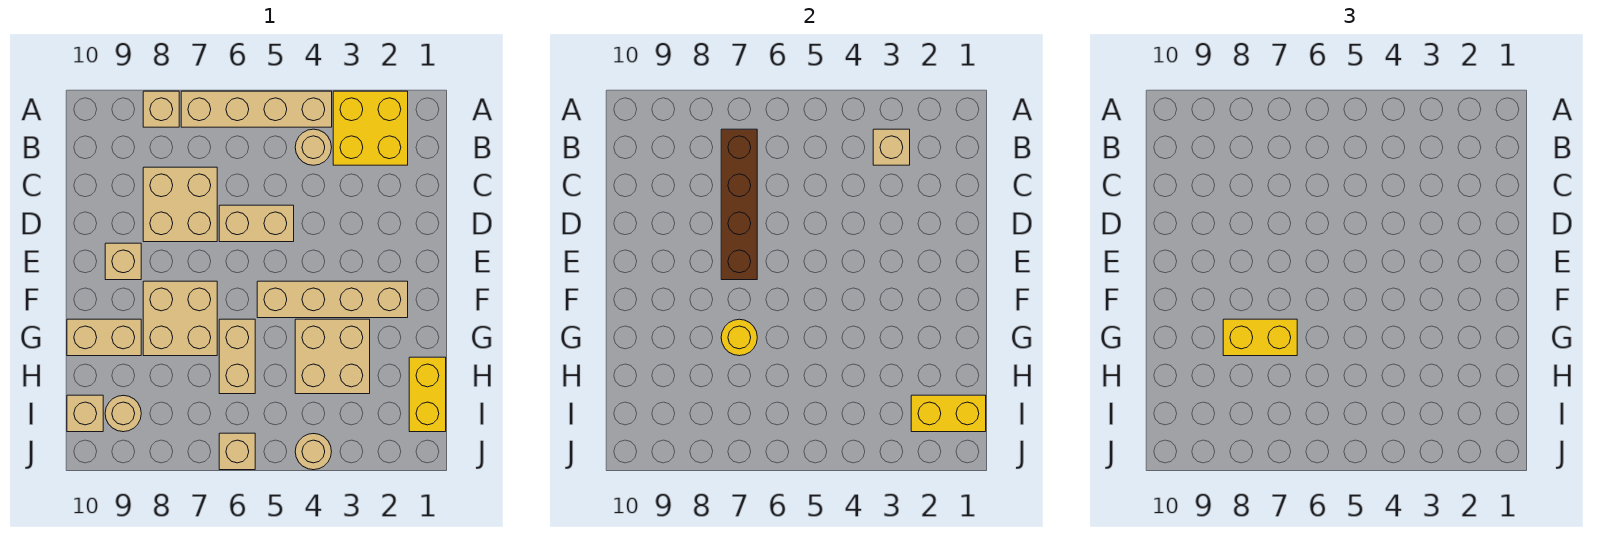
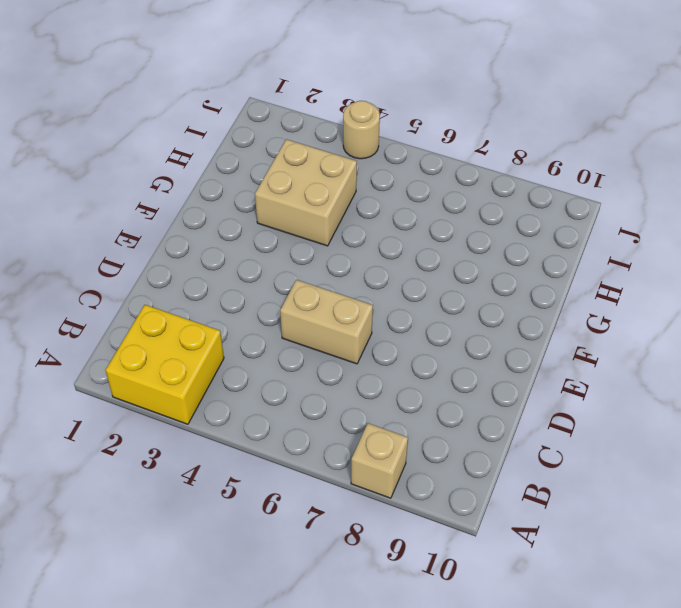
none -> tan 1x4 brick [181,91,332,127]
none -> tan 1x1 round brick [295,129,332,165]
none -> tan 2x2 brick [143,167,217,242]

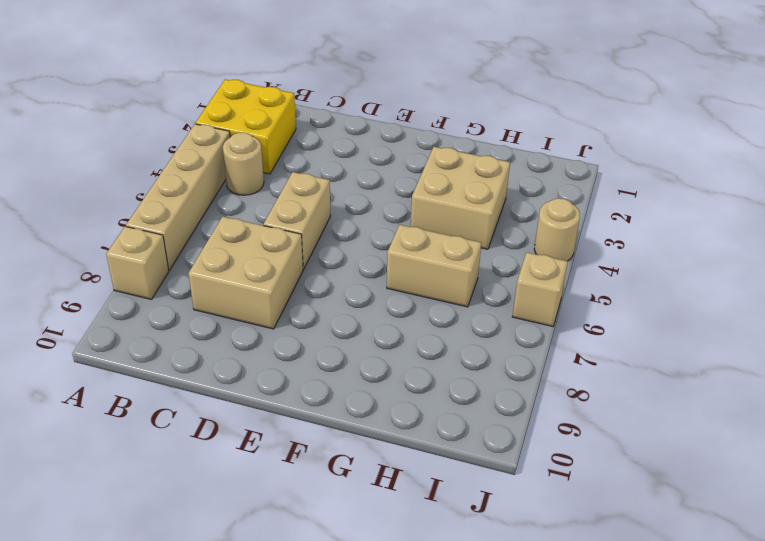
none -> tan 1x1 brick [105,243,141,280]
none -> tan 1x4 brick [257,281,408,318]
none -> tan 2x2 brick [143,281,217,356]

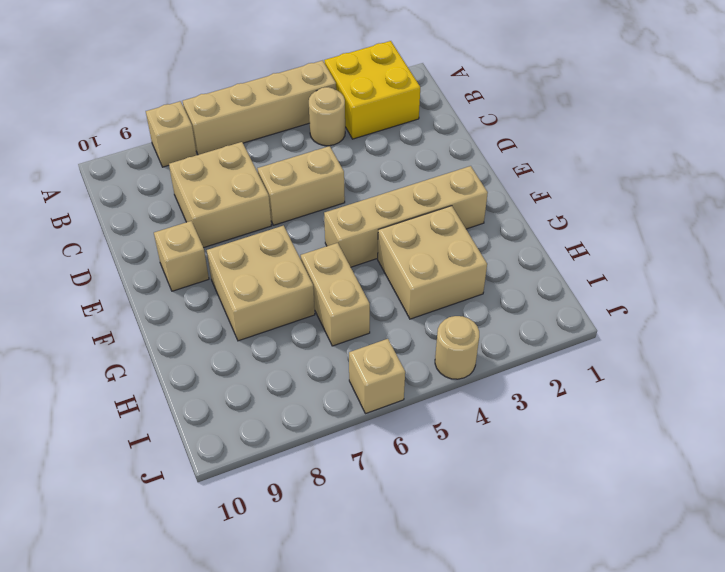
none -> tan 1x2 brick [67,319,141,356]
none -> yellow 1x2 brick [409,357,446,432]
none -> tan 1x1 round brick [105,395,141,432]

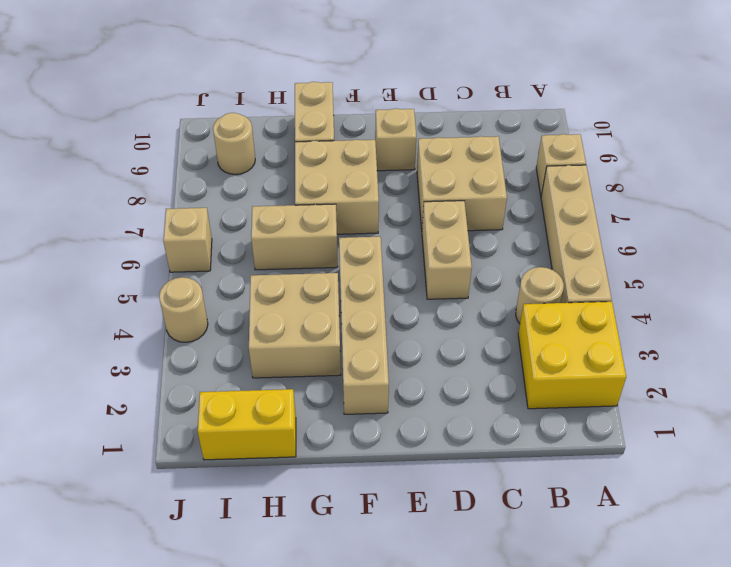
none -> tan 1x1 brick [67,395,103,432]
none -> tan 1x1 brick [873,129,910,165]
none -> brown 1x4 brick [721,129,757,280]

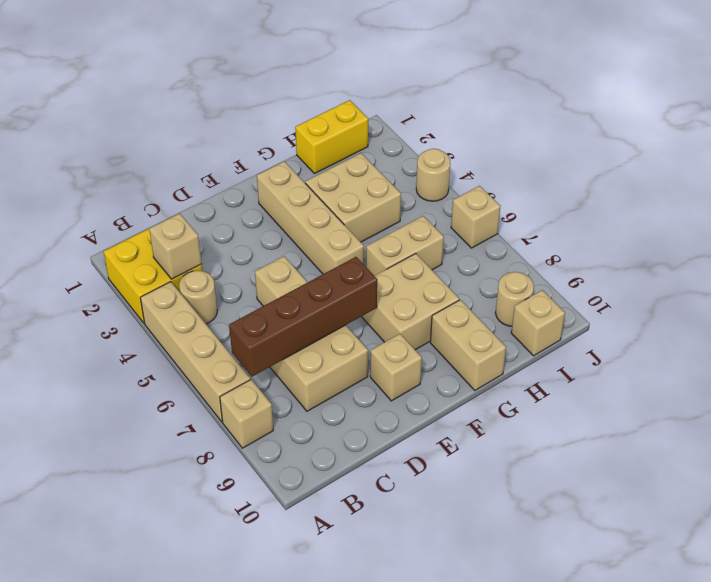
none -> yellow 1x1 round brick [721,319,757,356]
none -> yellow 1x2 brick [911,395,986,432]
none -> yellow 1x2 brick [1223,319,1297,356]

